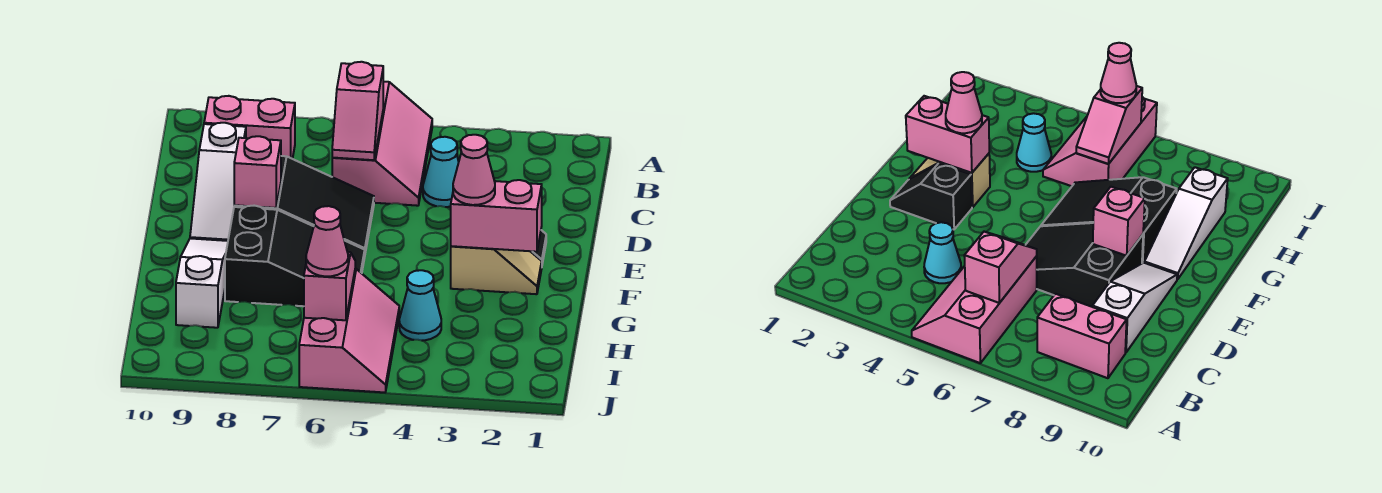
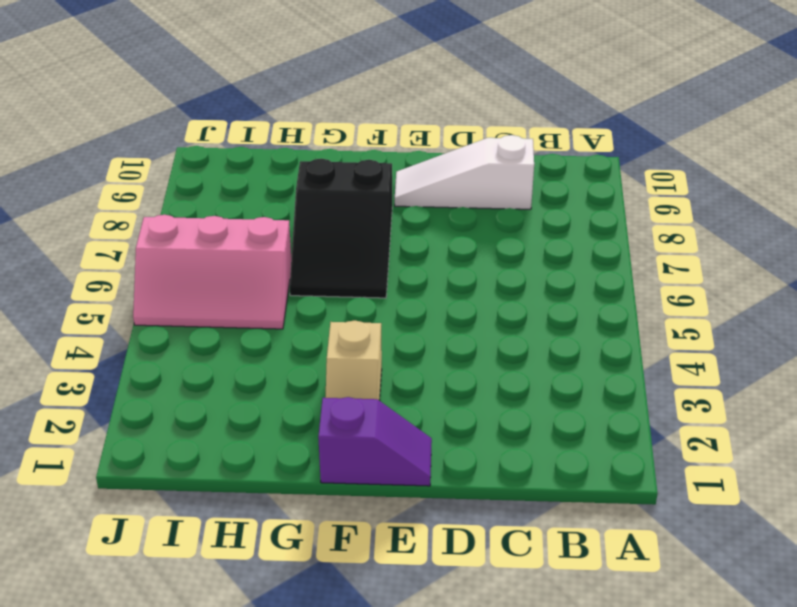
purple 1x2 slope [318,397,432,486] -> none
none -> pink 2x3 slope [332,82,432,206]
none -> pink 1x2 brick [204,96,295,159]
none -> cyan 1x1 cone [423,137,459,207]

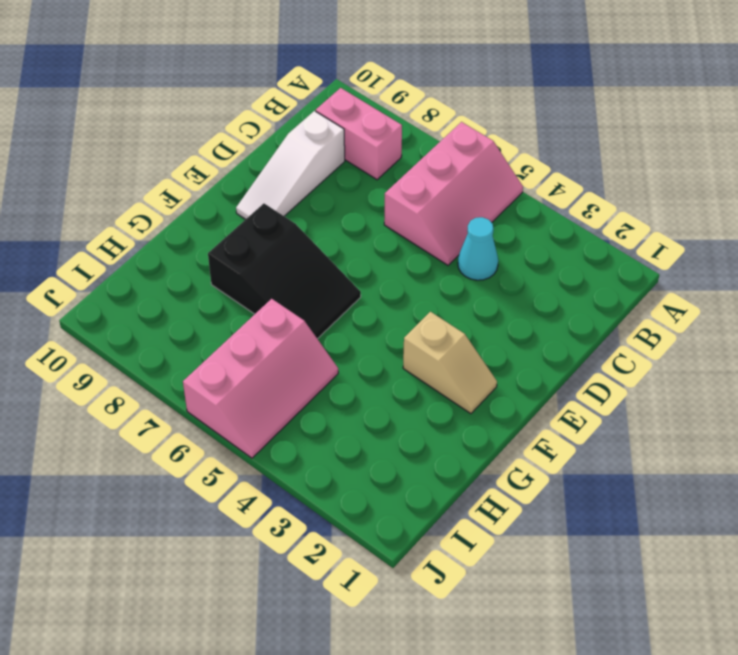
none -> black 2x3 slope [234,156,374,253]
none -> black 1x2 slope [890,163,972,229]
none -> white 1x3 slope [176,238,228,328]

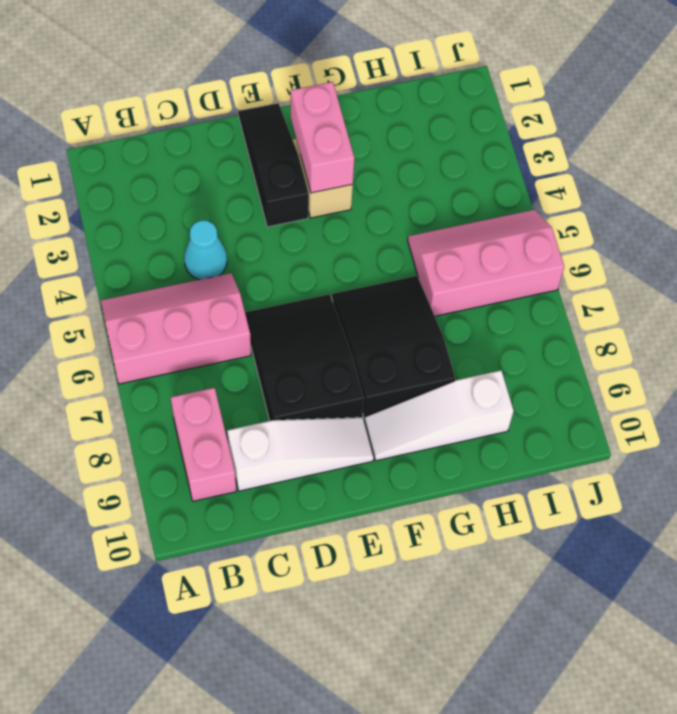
black 1x3 slope [238,103,309,227] -> black 1x2 slope [890,163,972,229]
none -> cyan 1x1 cone [399,270,441,341]
none -> pink 1x2 slope [332,62,383,160]
none -> pink 1x1 brick [234,136,281,208]

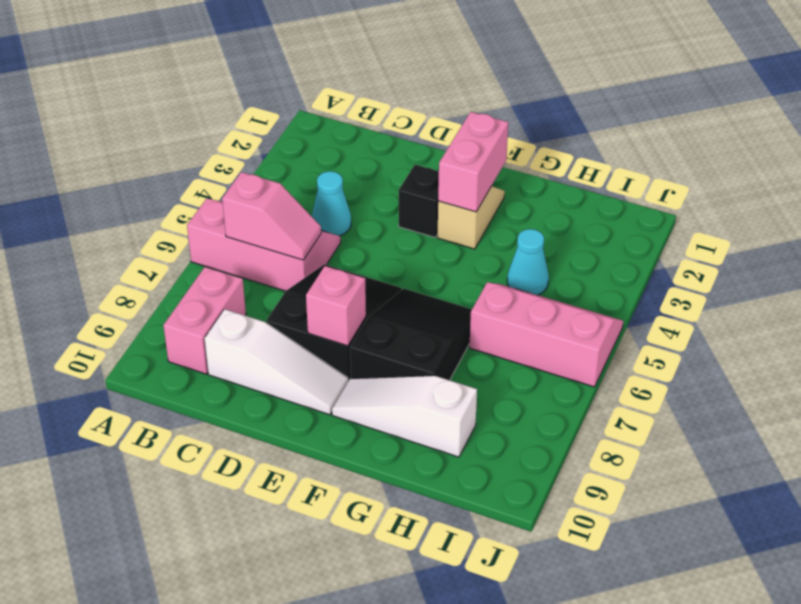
none -> pink 1x2 slope [304,252,355,320]
none -> pink 1x1 cone [453,135,495,205]
none -> pink 1x1 cone [306,206,348,276]

